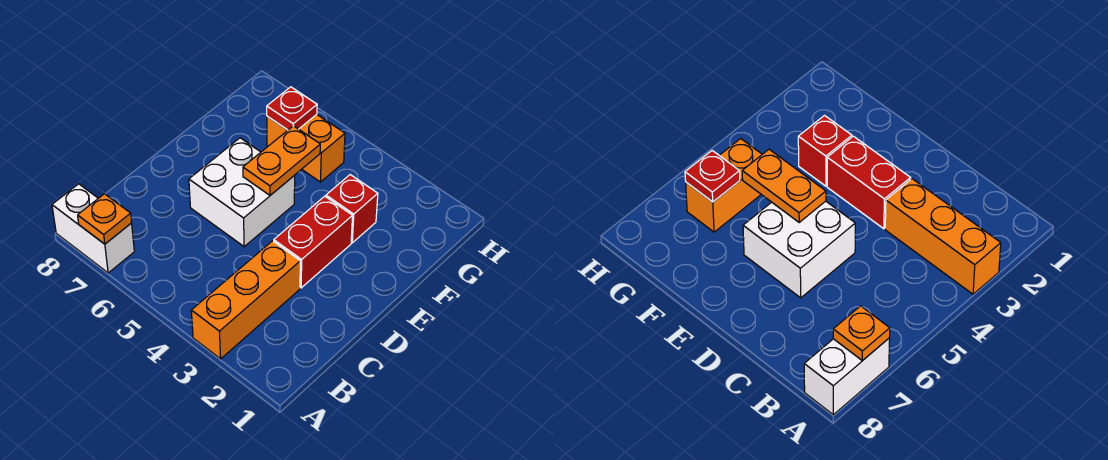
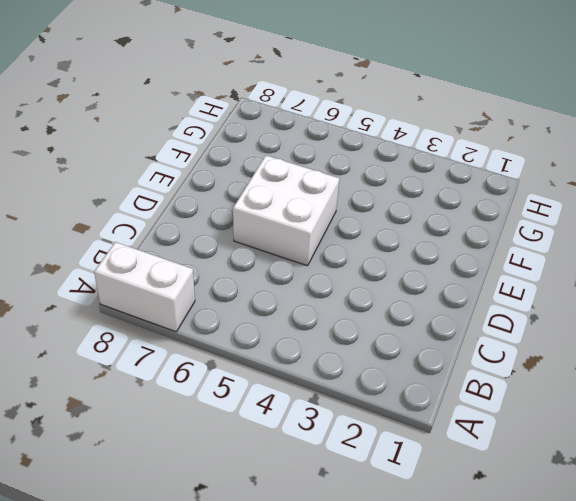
none -> orange 1x3 brick [191,241,300,359]
none -> red 1x2 brick [274,196,353,288]

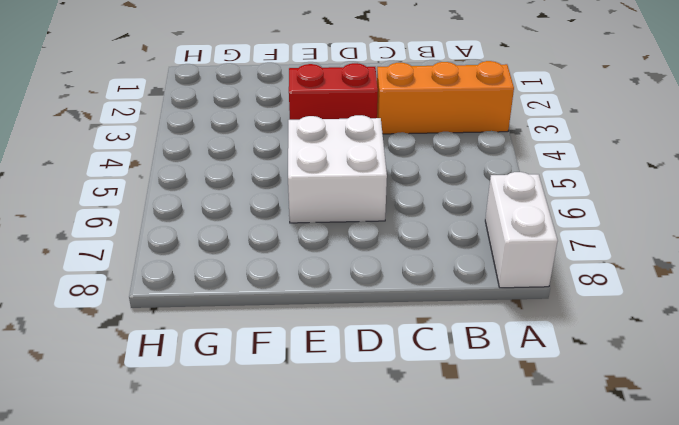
none -> red 1x1 brick [326,175,378,243]
none -> orange 1x2 brick [267,115,345,182]

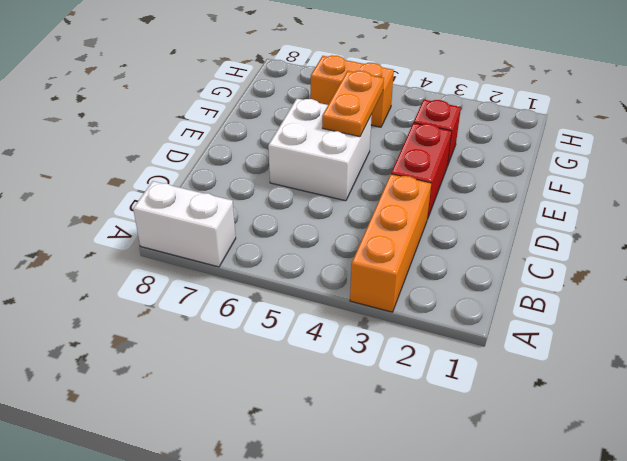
none -> orange 1x1 plate [78,194,132,244]
none -> red 1x1 plate [267,87,317,130]

